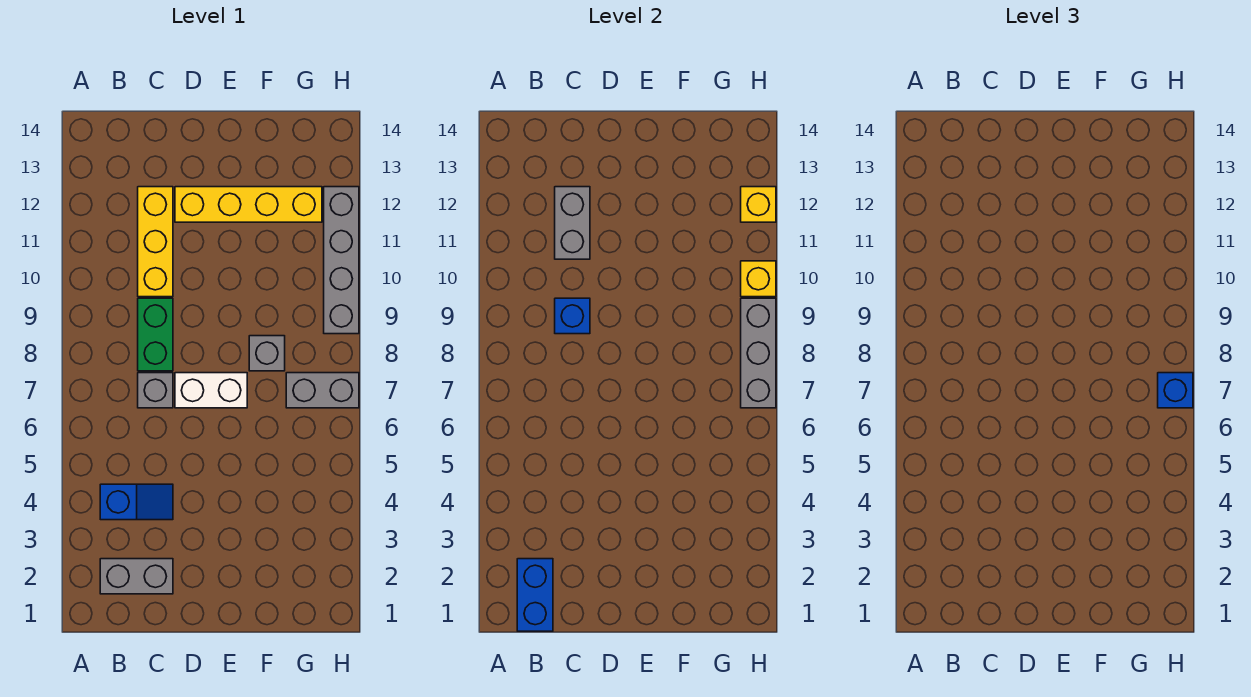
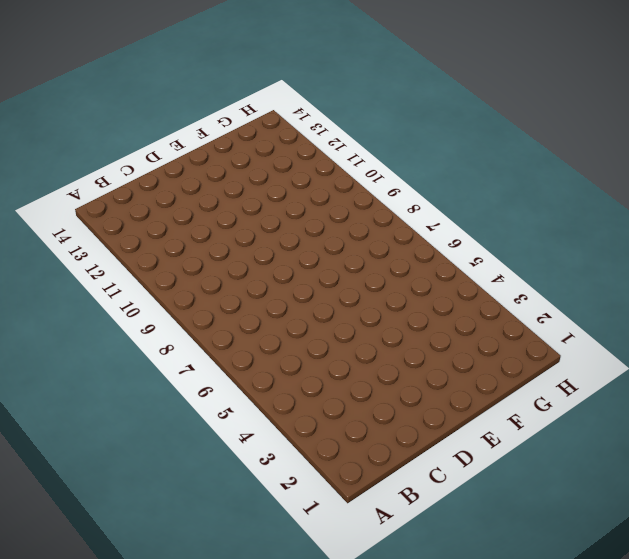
none -> grey 1x2 brick [100,559,173,594]
none -> blue 1x2 slope [100,484,173,520]
none -> grey 1x1 brick [138,373,173,408]

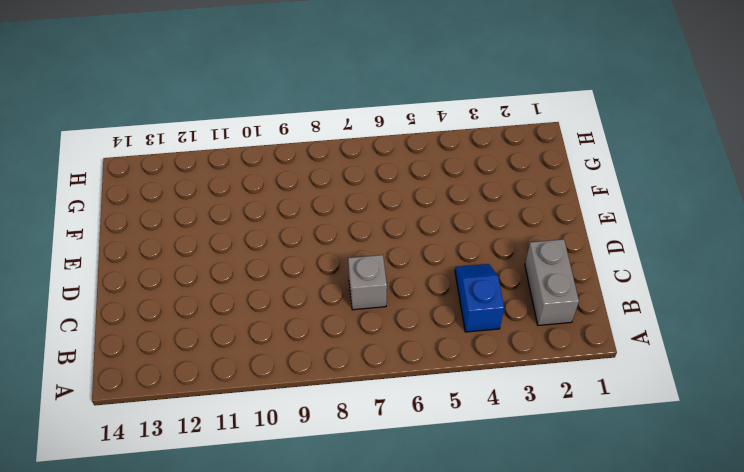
none -> green 1x2 brick [138,298,173,371]
none -> yellow 1x3 brick [138,187,173,297]
none -> white 1x2 brick [175,373,247,408]

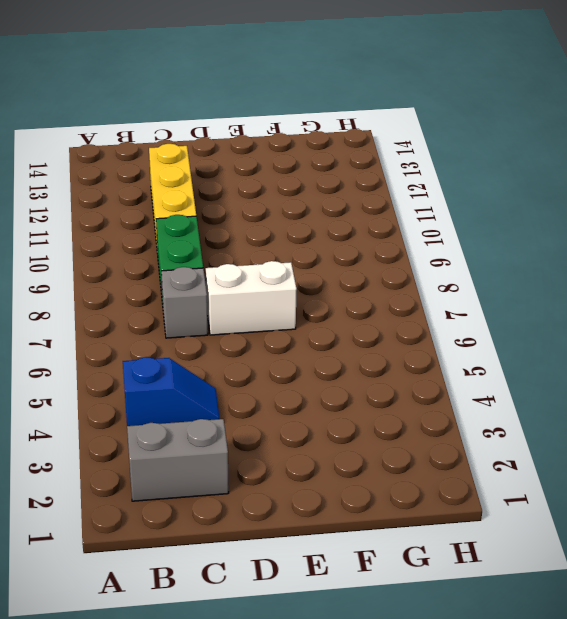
none -> yellow 1x4 brick [175,187,322,222]
none -> grey 1x1 brick [249,336,285,371]
none -> grey 1x2 brick [286,373,359,408]

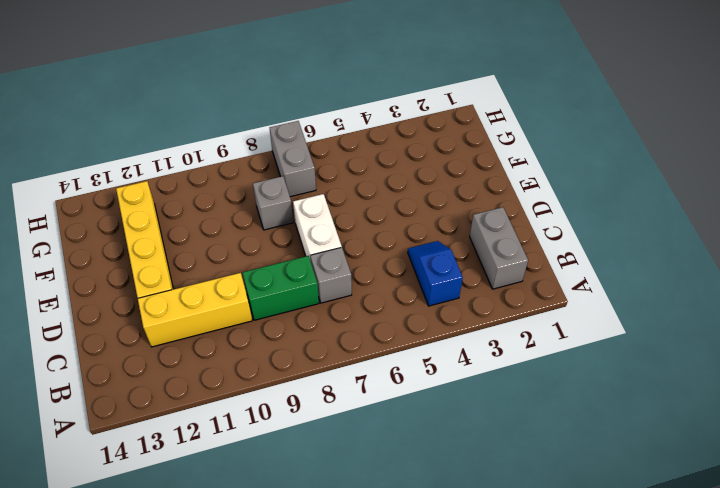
none -> grey 1x4 brick [324,187,359,334]
none -> blue 1x2 brick [517,559,553,631]
none -> blue 1x1 brick [555,298,590,334]

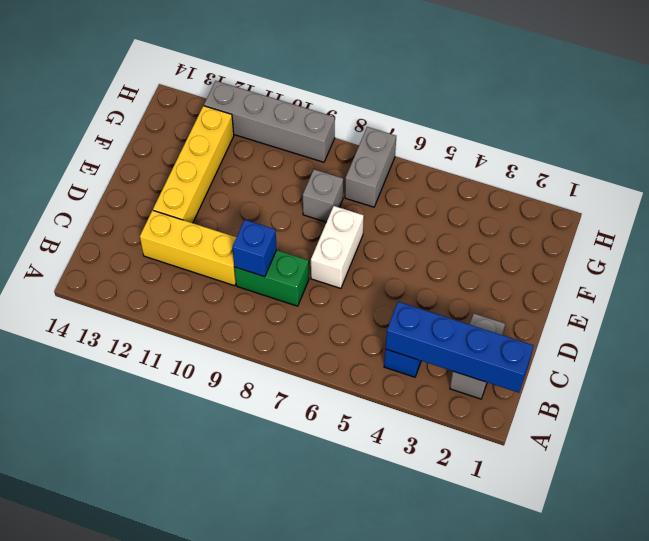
blue 1x4 brick [386,302,534,393] -> blue 1x2 brick [517,559,553,631]
none -> grey 1x1 brick [138,373,173,408]
none -> grey 1x2 brick [555,187,590,259]
none -> grey 1x3 brick [741,298,776,408]

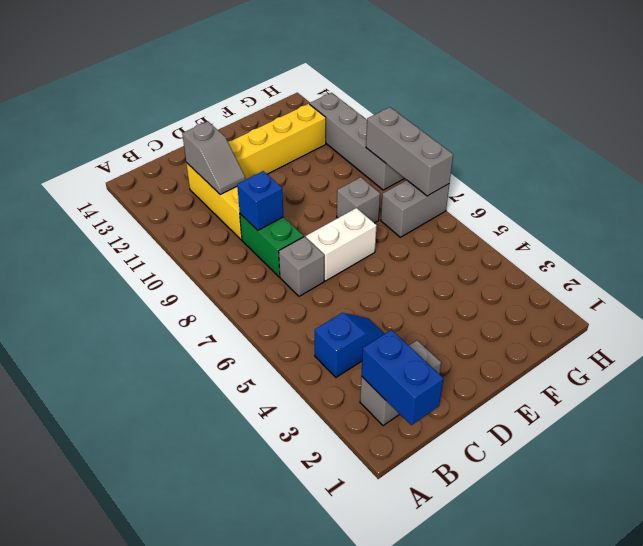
grey 1x2 slope [182,121,245,195] -> grey 1x2 brick [555,187,590,259]
none -> yellow 1x1 brick [741,261,776,297]
none -> yellow 1x1 brick [741,187,776,222]
none -> blue 1x1 brick [1158,373,1193,408]

